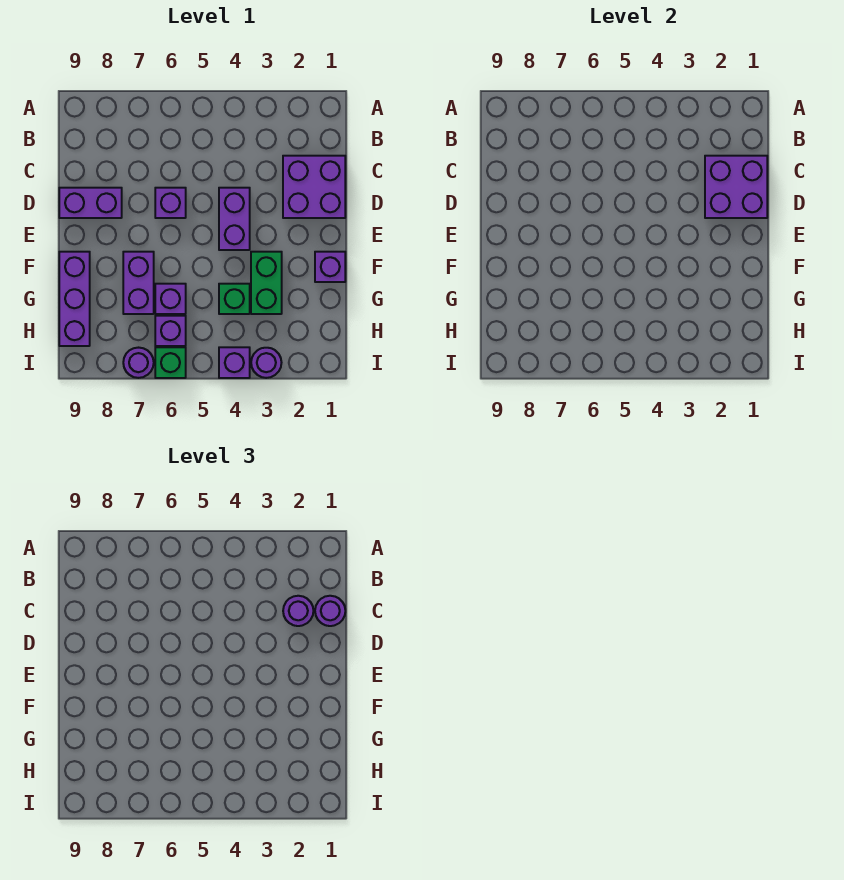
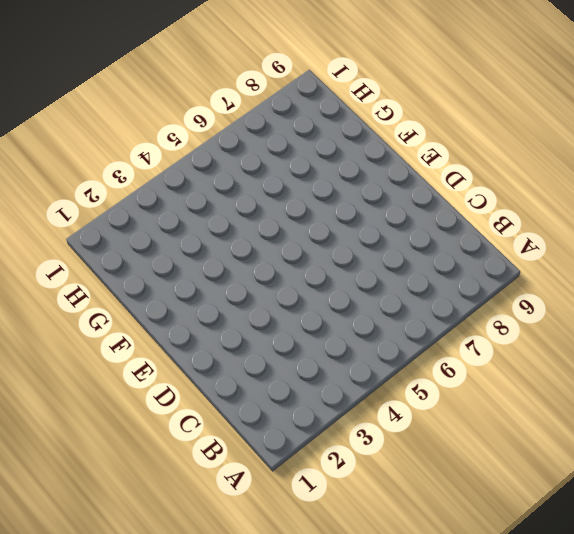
none -> purple 2x2 brick [283,156,345,218]
none -> purple 1x2 brick [219,188,250,250]
none -> purple 1x1 brick [155,188,186,218]

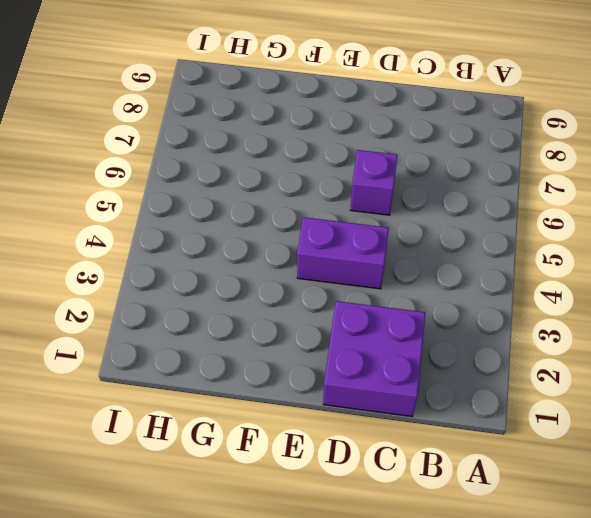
none -> purple 1x2 brick [59,188,122,218]
none -> purple 1x1 brick [315,252,345,282]
none -> green 1x2 brick [251,252,282,314]

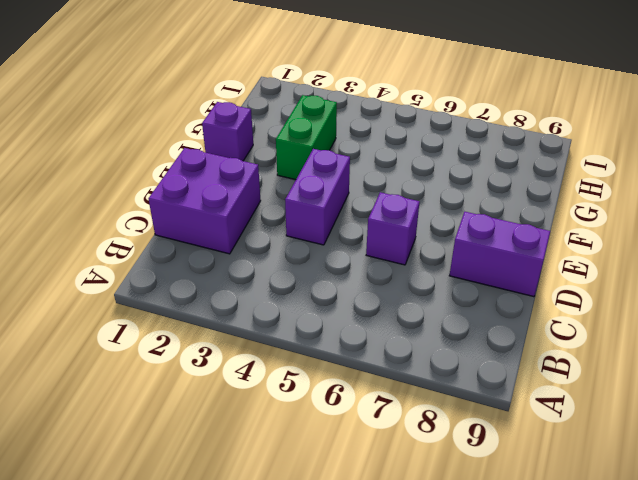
none -> purple 1x2 brick [123,252,154,314]
none -> purple 1x3 brick [59,252,90,346]
none -> green 1x1 brick [219,284,250,314]

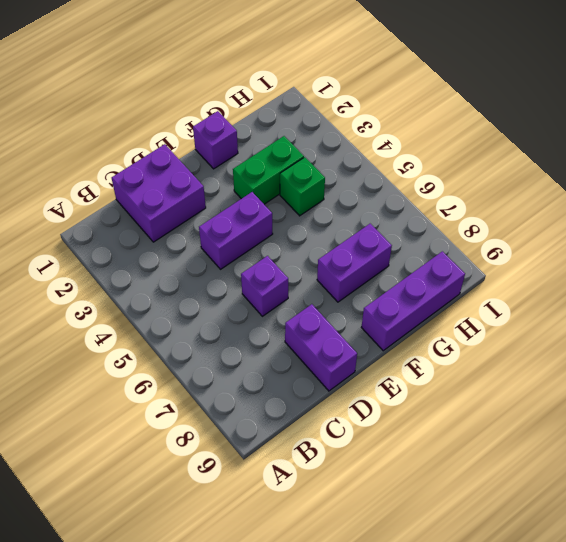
none -> purple 1x1 brick [155,284,186,314]
none -> purple 1x1 brick [155,316,186,346]
none -> purple 1x1 round brick [251,348,282,378]

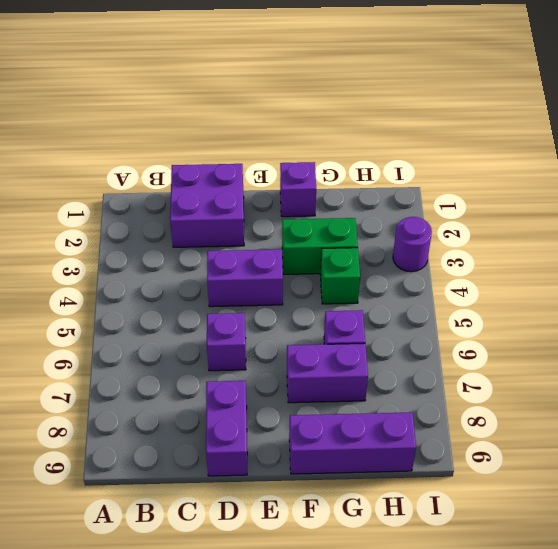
none -> purple 1x1 brick [155,316,186,346]
none -> purple 1x1 brick [219,347,250,378]
none -> green 1x1 brick [155,347,186,378]

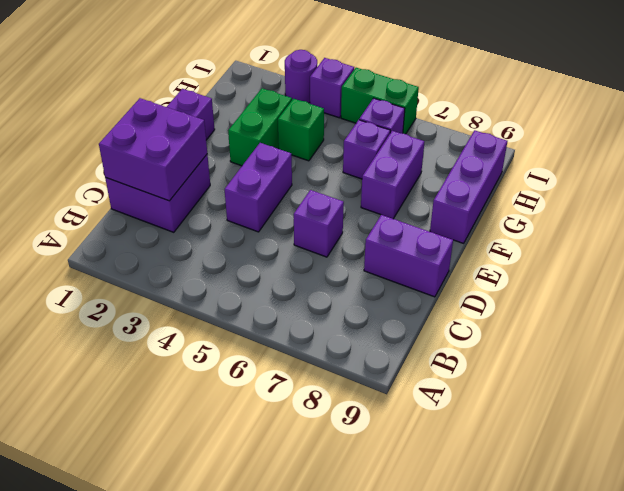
green 1x2 brick [341,68,419,134] -> green 1x1 brick [155,347,186,378]
none -> purple 1x1 round brick [123,348,154,378]
none -> purple 1x1 round brick [315,596,345,626]
none -> purple 1x1 round brick [283,596,313,626]

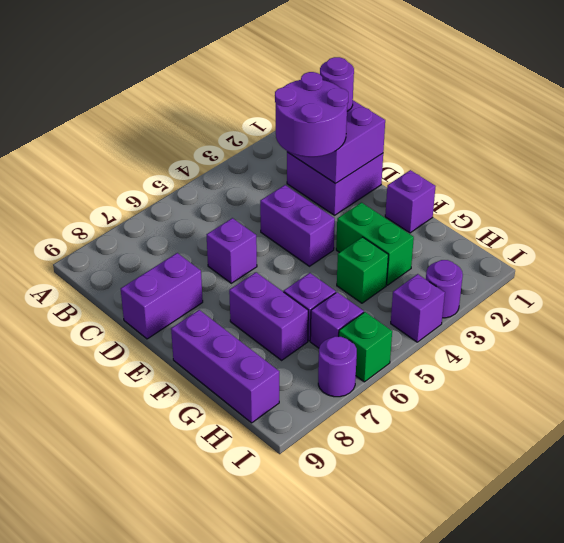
purple 2x2 round brick [275,72,348,157] -> purple 1x1 round brick [283,596,313,626]

